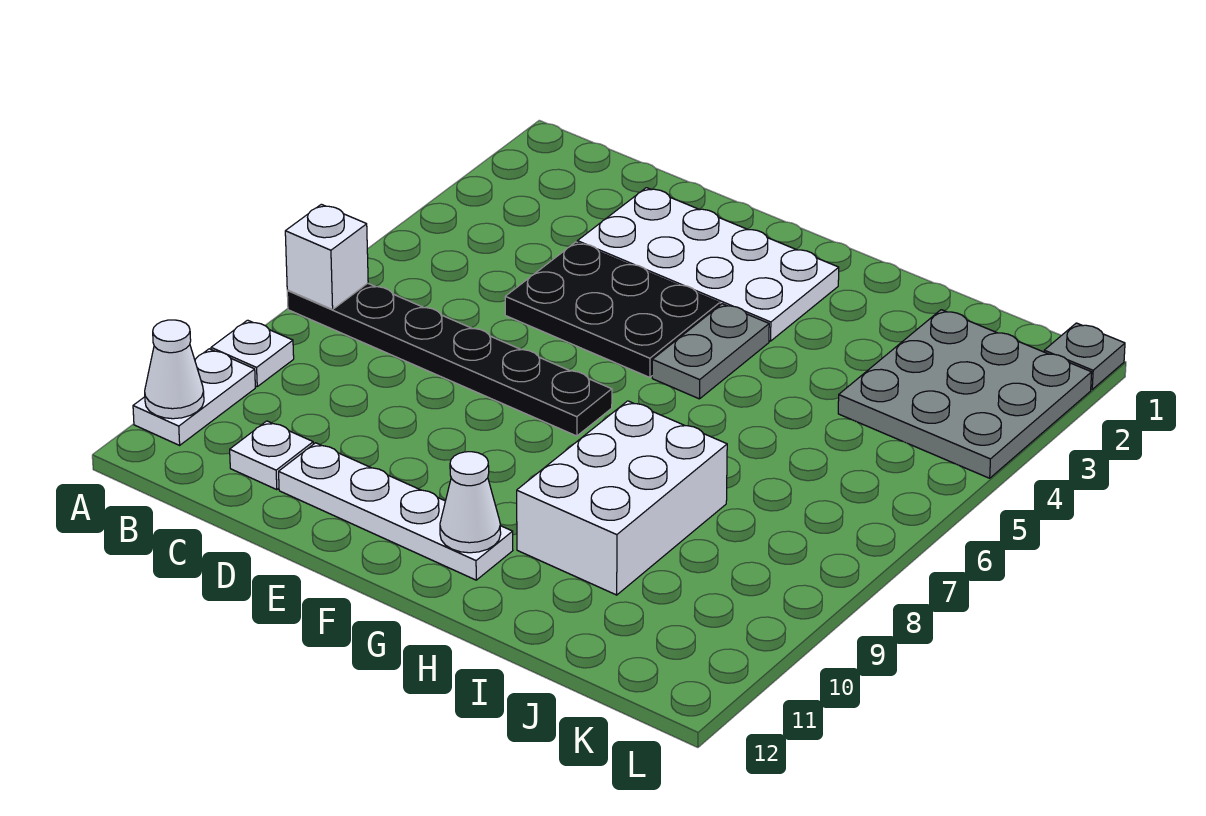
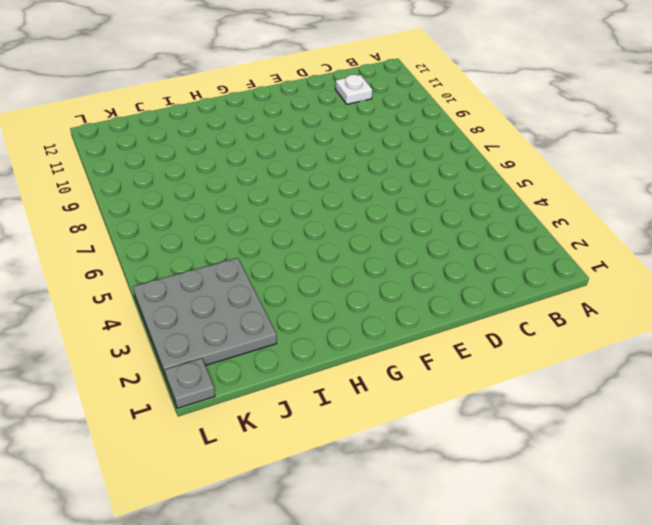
none -> black 1x6 plate [287,283,612,436]
none -> white 1x1 plate [211,320,294,387]
none -> white 1x2 plate [133,349,255,445]

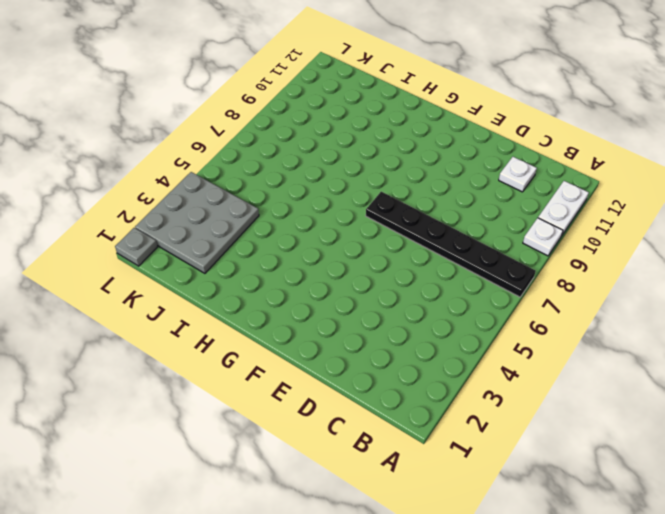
none -> white 2x4 plate [577,188,839,341]
none -> black 2x3 plate [505,242,720,378]
none -> white 1x4 plate [279,443,513,580]

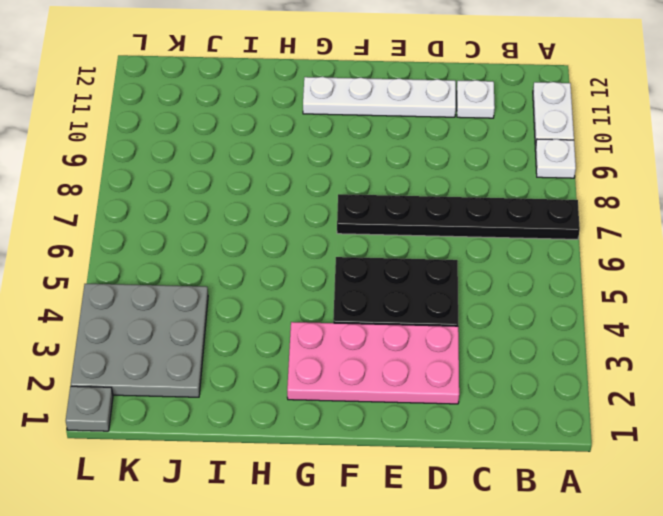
pink 2x4 plate [287,322,459,404] -> white 2x4 plate [577,188,839,341]
none -> grey 1x2 plate [652,304,769,399]
none -> white 2x3 brick [517,401,727,595]
none -> white 1x1 brick [285,204,368,309]

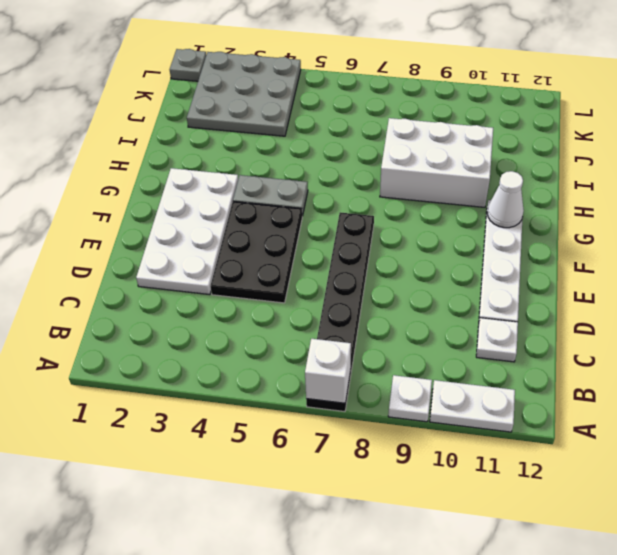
none -> white 1x1 cone [145,320,204,419]

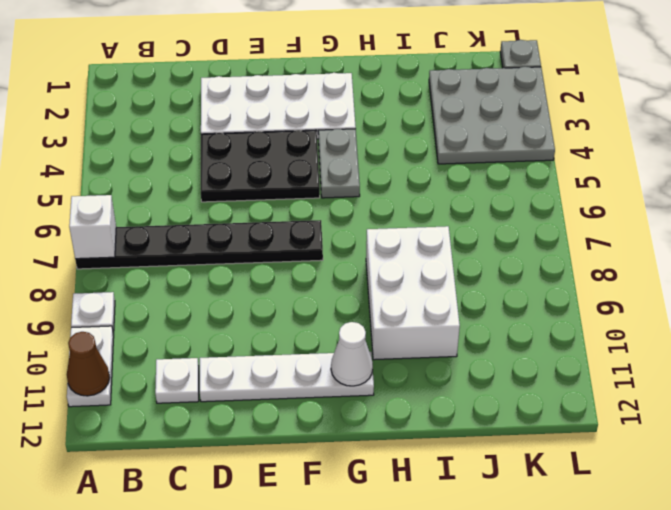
brown 1x1 cone [67,332,110,396] -> white 1x1 cone [145,320,204,419]

